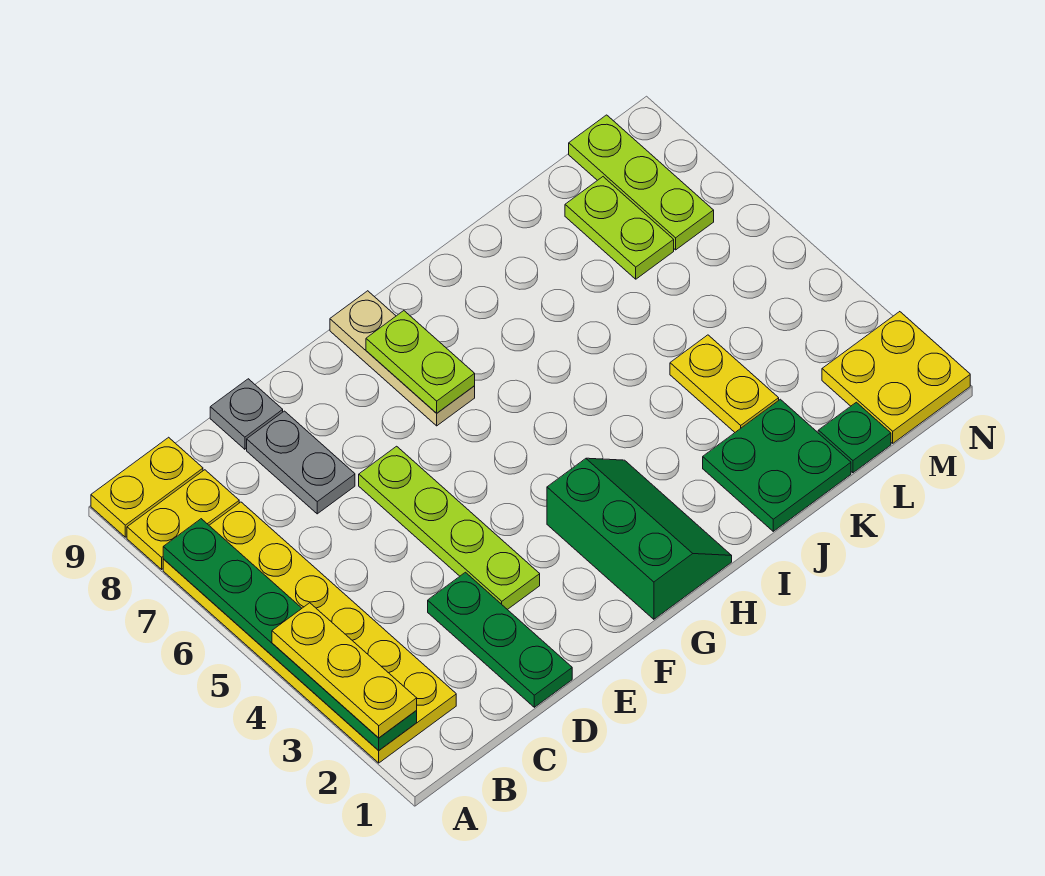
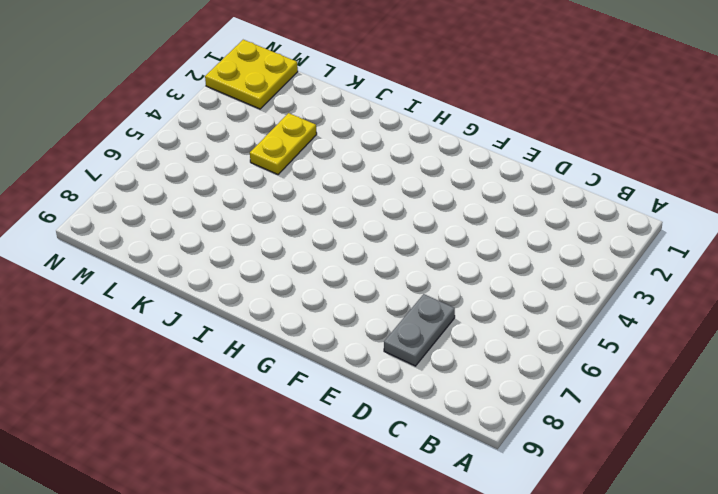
none -> yellow 2x6 plate [163,502,456,763]
none -> yellow 1x2 plate [127,470,239,569]
none -> yellow 1x2 plate [91,437,203,537]

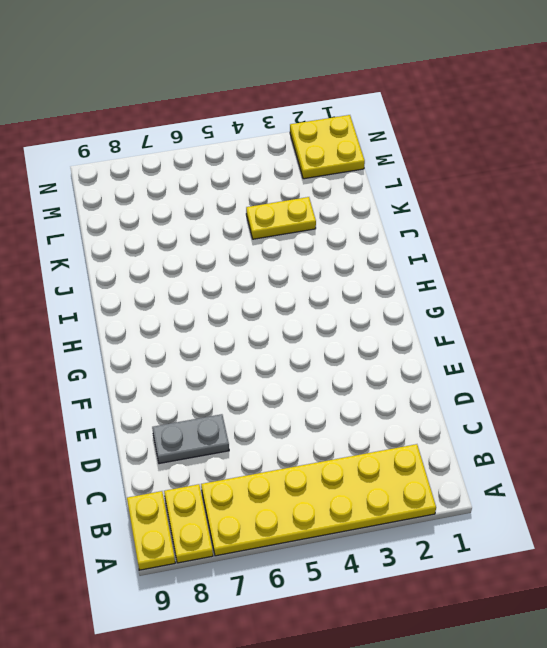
none -> green 1x3 plate [428,572,572,707]
none -> grey 1x1 plate [210,379,283,449]
none -> lime 1x4 plate [359,446,540,610]

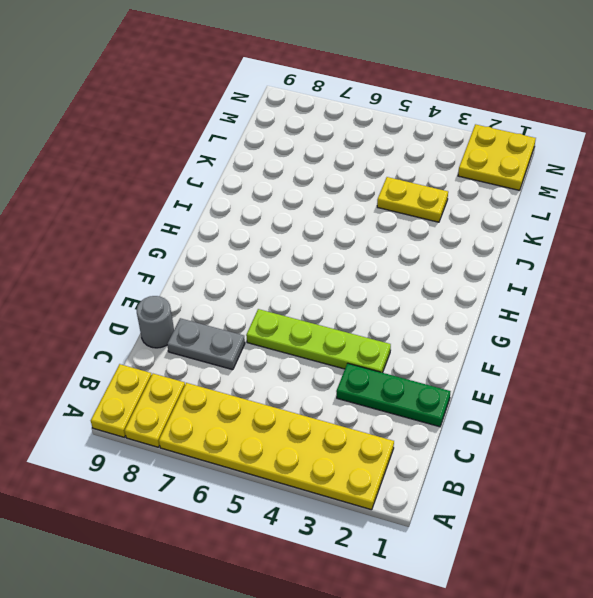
grey 1x1 round brick [137,296,174,348] -> grey 1x1 plate [210,379,283,449]
none -> green 2x3 slope [547,458,732,619]
none -> tan 1x3 plate [330,291,475,426]
none -> green 2x2 plate [703,399,851,531]

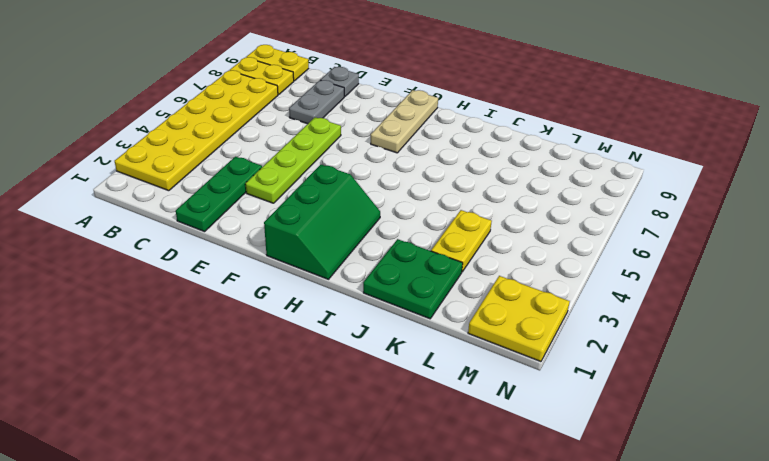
none -> green 1x1 plate [818,402,891,473]
none -> lime 1x2 plate [565,177,674,279]
none -> lime 1x3 plate [569,115,714,250]

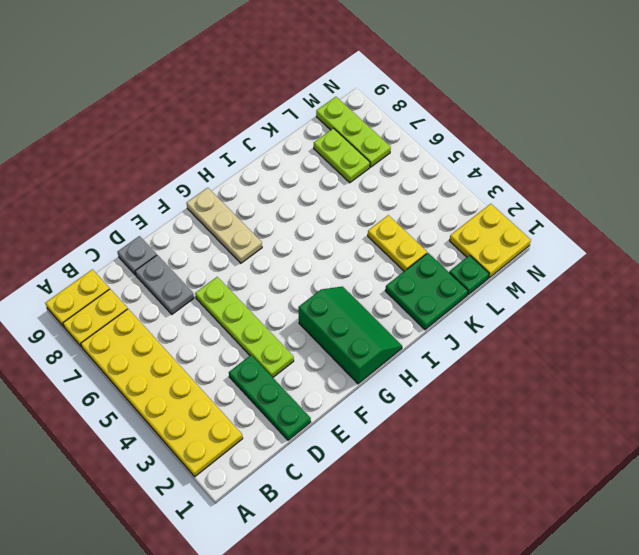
none -> green 1x6 plate [163,519,417,750]
none -> lime 1x2 plate [366,311,475,413]
none -> yellow 1x3 plate [272,603,417,738]

